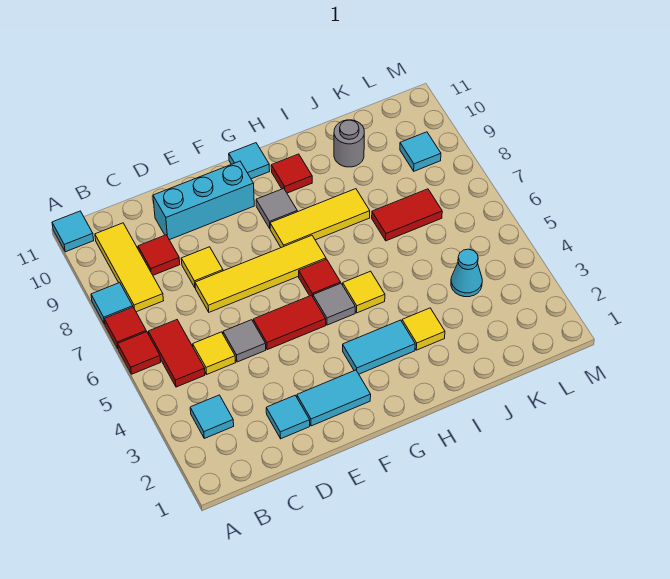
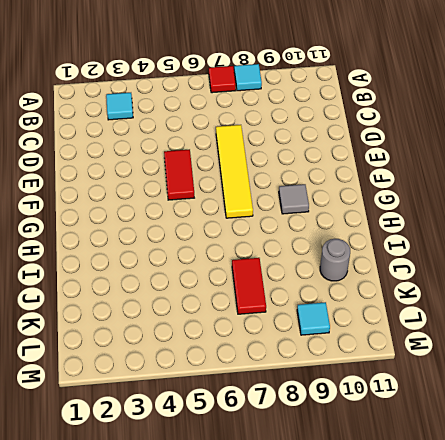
none -> red 1x1 tile [118,332,161,374]
none -> cyan 1x1 tile [52,211,94,252]
none -> red 1x2 tile [148,320,205,387]

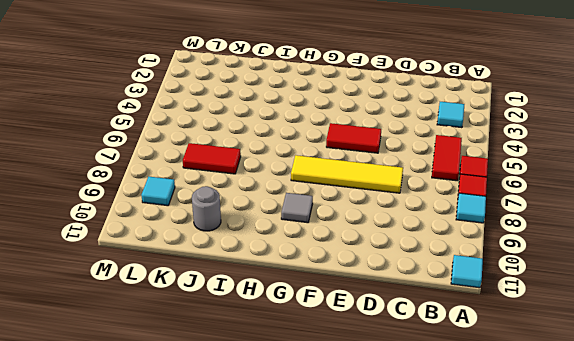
none -> yellow 1x3 tile [95,223,164,312]
none -> yellow 1x1 tile [193,332,236,374]
none -> red 1x1 tile [138,235,180,275]

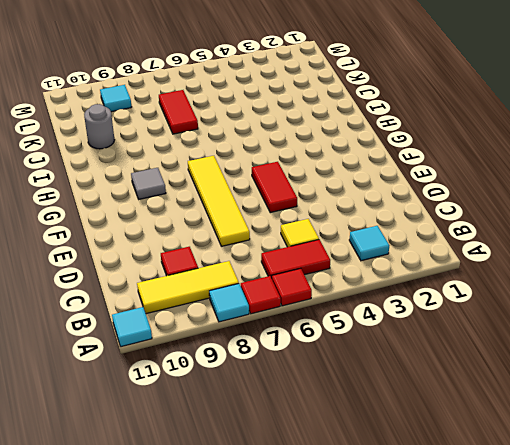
none -> cyan 1x1 tile [266,396,310,439]
none -> grey 1x1 tile [223,320,266,362]
none -> yellow 1x1 tile [181,247,223,287]

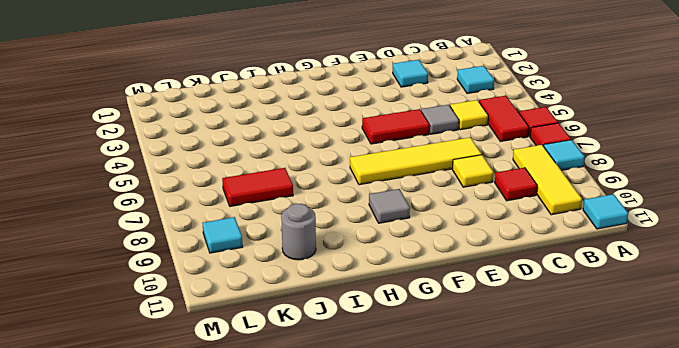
none -> cyan 1x3 brick [153,161,254,240]
none -> cyan 1x2 tile [297,370,371,426]
none -> cyan 1x2 tile [343,320,415,374]

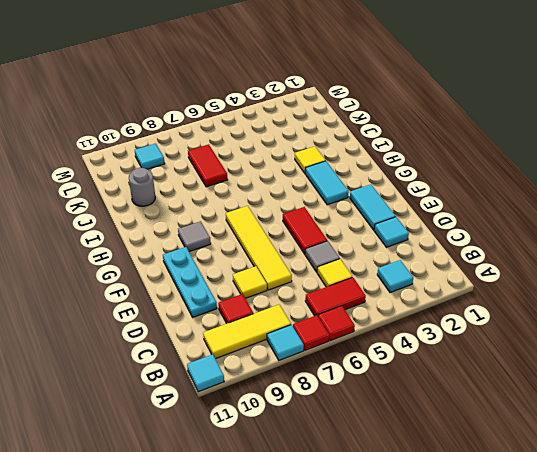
cyan 1x3 plate [163,247,217,317] -> cyan 1x3 brick [153,161,254,240]
none -> grey 1x1 tile [313,283,355,325]
none -> red 1x1 tile [299,259,341,297]
none -> yellow 1x3 tile [270,189,370,248]

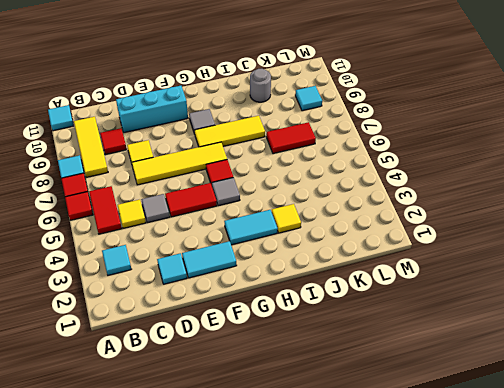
none -> cyan 1x1 tile [229,143,270,179]
none -> yellow 1x1 tile [343,271,385,313]
none -> red 1x1 tile [271,154,312,193]

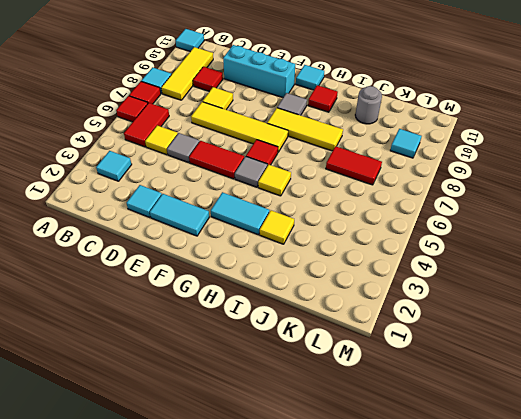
none -> cyan 1x1 cone [451,249,482,297]

